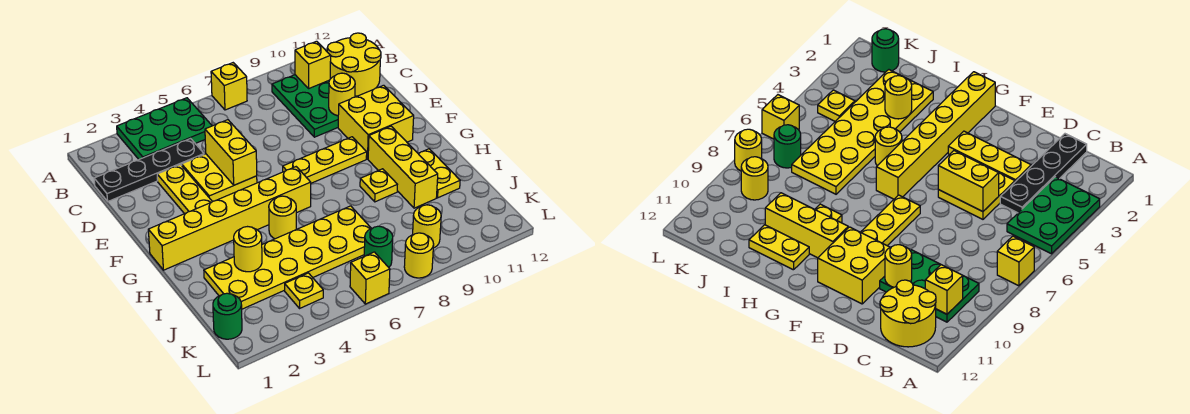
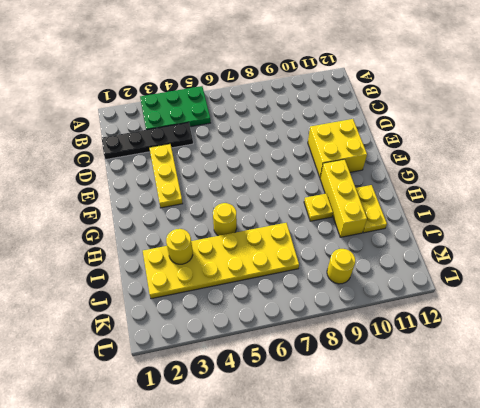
none -> yellow 1x1 brick [211,63,247,110]
none -> green 2x3 plate [272,75,338,137]
none -> yellow 2x2 round brick [327,33,381,96]

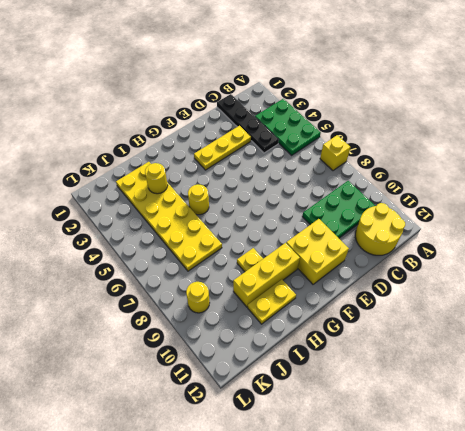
none -> yellow 2x2 plate [182,154,257,202]
none -> yellow 1x3 plate [283,137,367,183]
none -> yellow 1x6 brick [148,167,311,270]

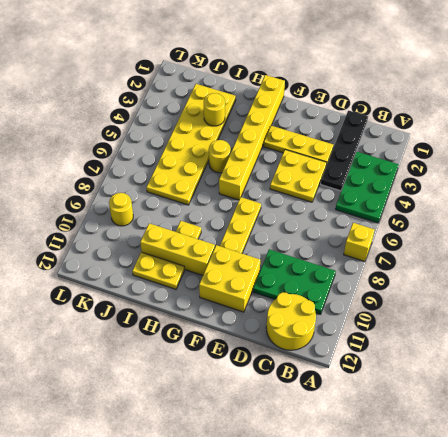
none -> green 1x1 round brick [213,293,242,339]
none -> yellow 1x1 plate [285,273,323,308]
none -> green 1x1 round brick [364,226,393,267]

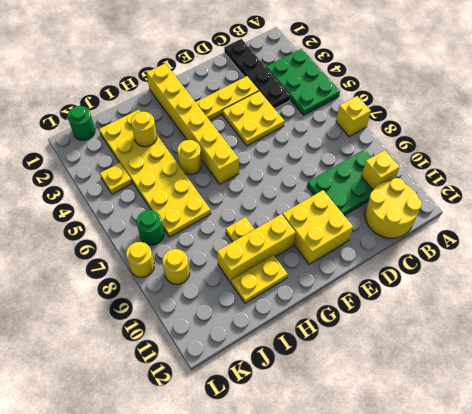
none -> yellow 1x3 plate [283,137,367,183]
none -> yellow 1x1 brick [350,252,390,304]
none -> yellow 1x2 brick [205,120,257,185]

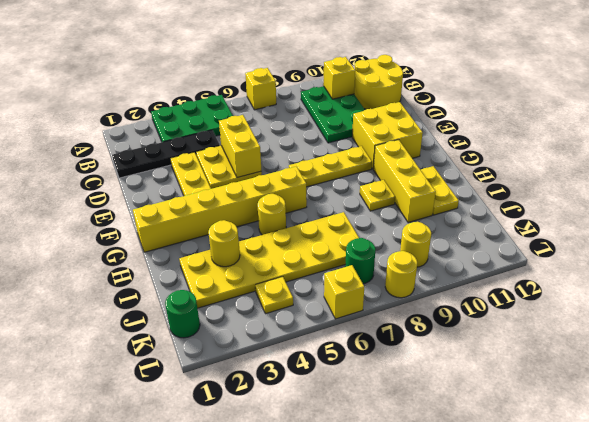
none -> yellow 1x1 round brick [329,73,355,116]

